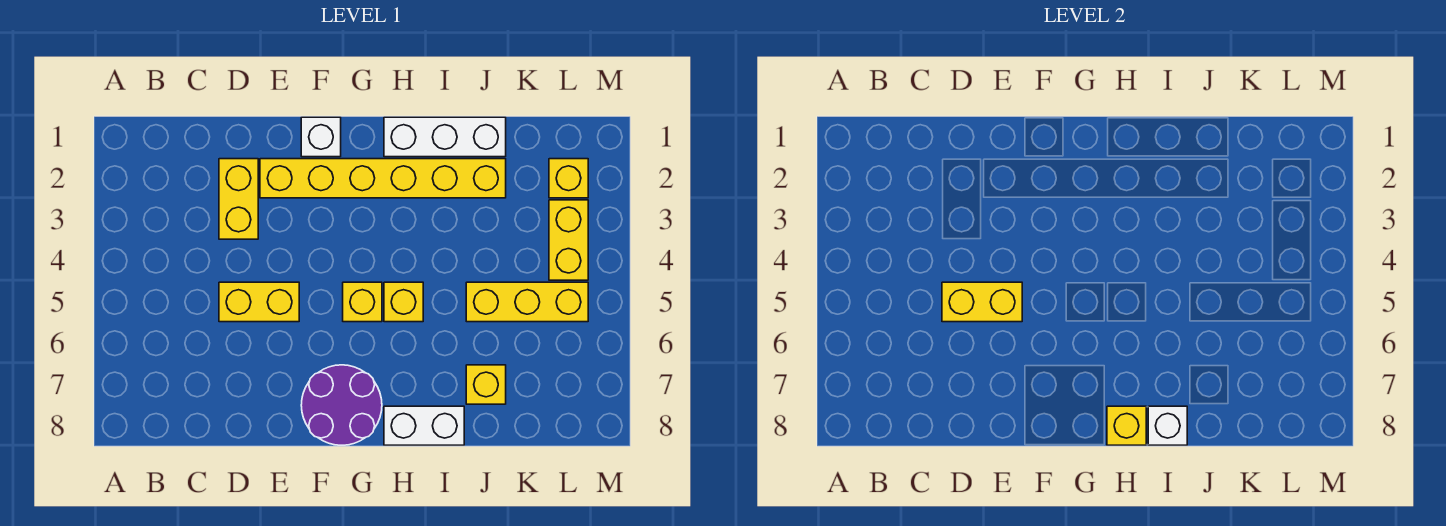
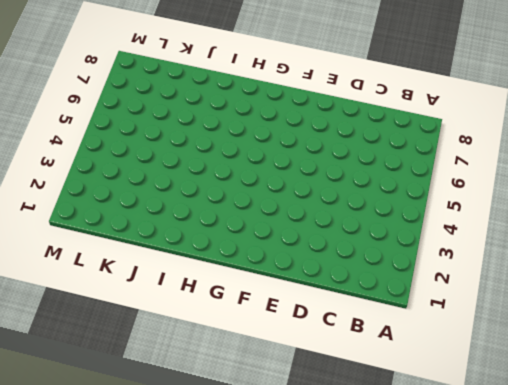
none -> yellow 1x2 brick [219,159,258,239]
none -> yellow 1x2 brick [219,282,299,322]
none -> yellow 1x6 brick [260,159,506,198]

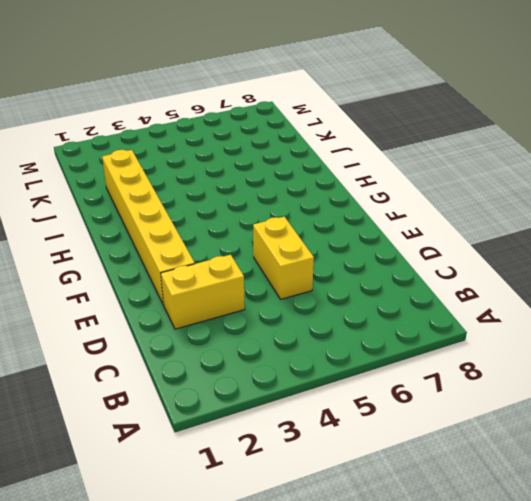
none -> white 1x1 brick [301,117,341,157]
none -> purple 2x2 round brick [301,365,382,445]
none -> yellow 1x1 brick [343,282,382,322]

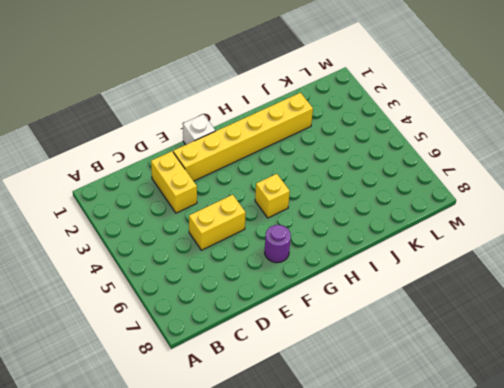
purple 1x1 round brick [265,225,291,263] -> purple 2x2 round brick [301,365,382,445]
none -> white 1x3 brick [384,117,506,157]
none -> yellow 1x1 brick [384,282,423,322]
none -> white 1x2 brick [384,406,464,445]

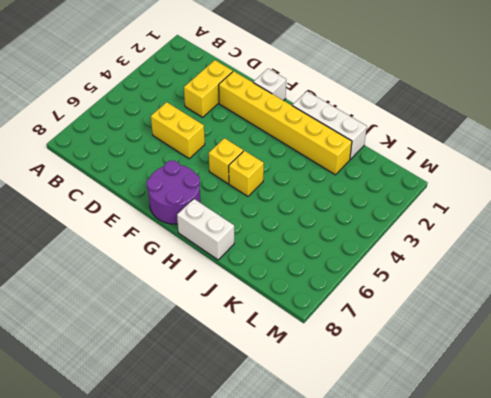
none -> yellow 1x3 brick [466,282,588,322]
none -> yellow 1x1 brick [466,365,506,404]
none -> yellow 1x1 brick [549,159,588,198]

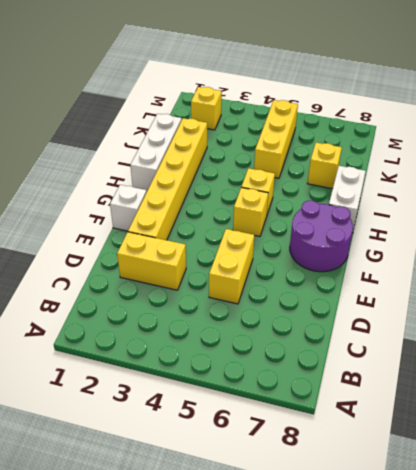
none -> yellow 1x2 brick [549,200,588,280]
none -> yellow 1x2 brick [942,282,1022,322]
none -> yellow 1x1 brick [1107,406,1146,445]

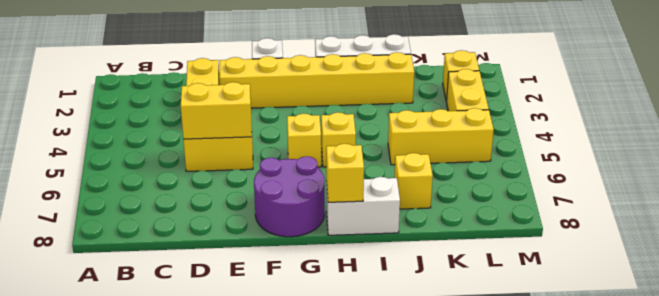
none -> white 1x1 brick [1148,406,1187,445]

